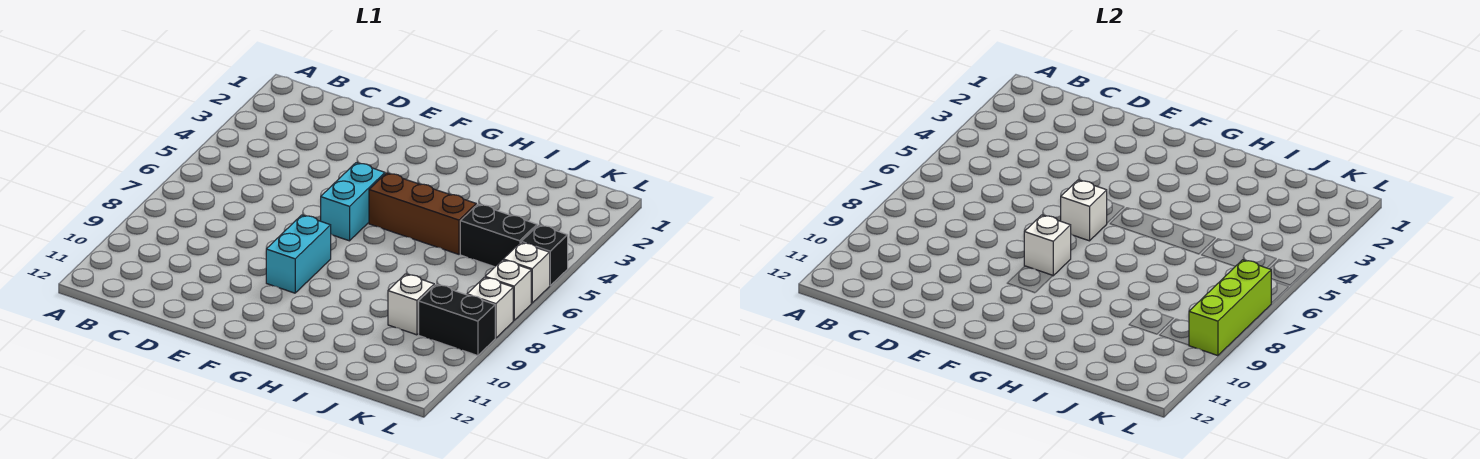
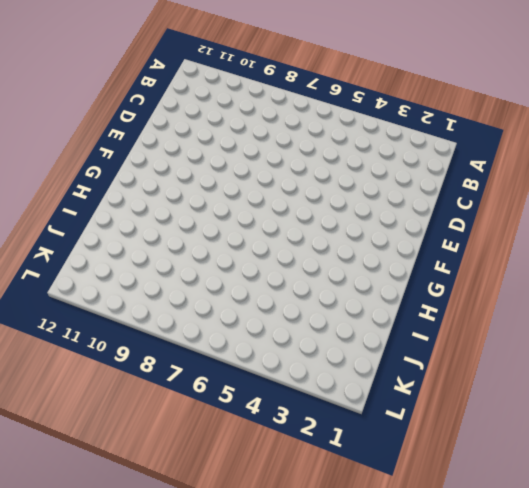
none -> cyan 1x2 brick [321,163,385,241]
none -> cyan 1x2 brick [266,215,331,293]
none -> brown 1x3 brick [369,173,476,254]

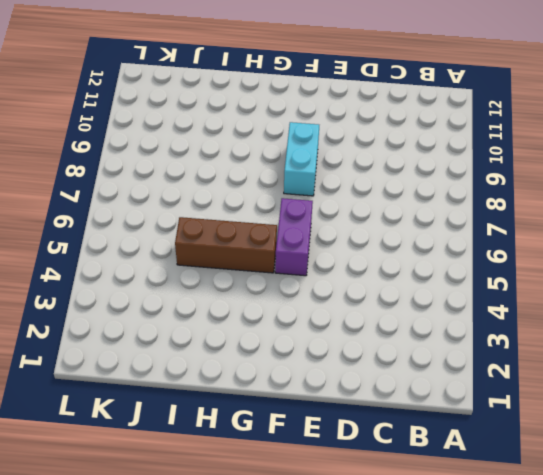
purple 1x2 brick [275,198,313,276] -> cyan 1x2 brick [321,163,385,241]
none -> black 1x2 brick [460,204,537,267]
none -> white 1x1 brick [388,274,434,335]
none -> black 1x2 brick [419,284,495,356]

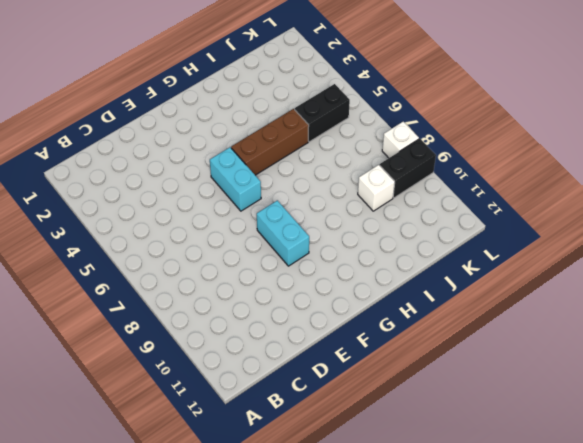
none -> black 1x1 brick [521,225,568,285]
none -> white 1x1 brick [503,242,550,303]
none -> white 1x1 brick [485,260,531,321]

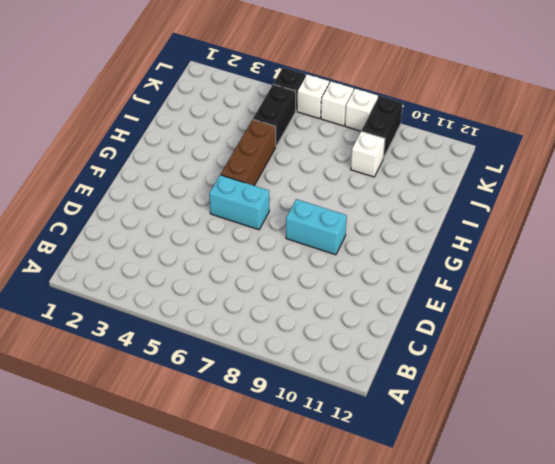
none -> white 1x1 brick [1061,180,1107,241]
none -> white 1x1 brick [1024,215,1071,276]
none -> lime 1x3 brick [1189,260,1272,356]

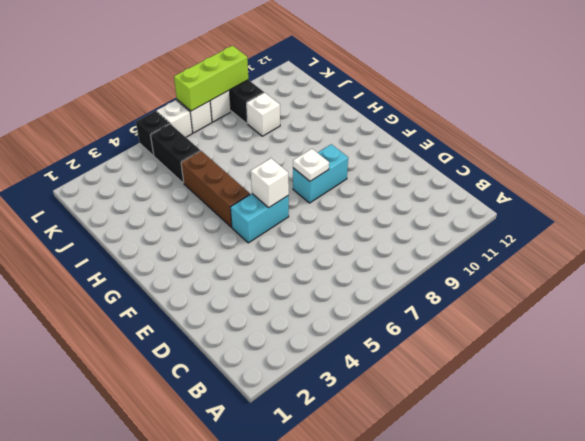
white 1x1 plate [293,149,329,181] -> white 1x1 brick [1024,215,1071,276]

